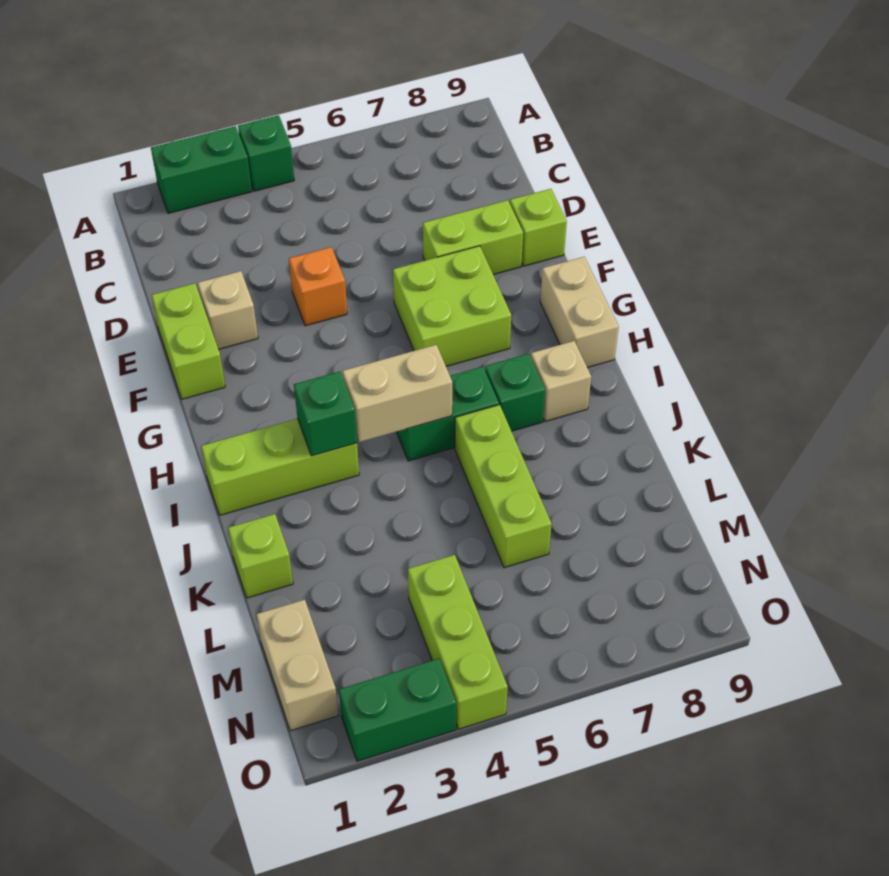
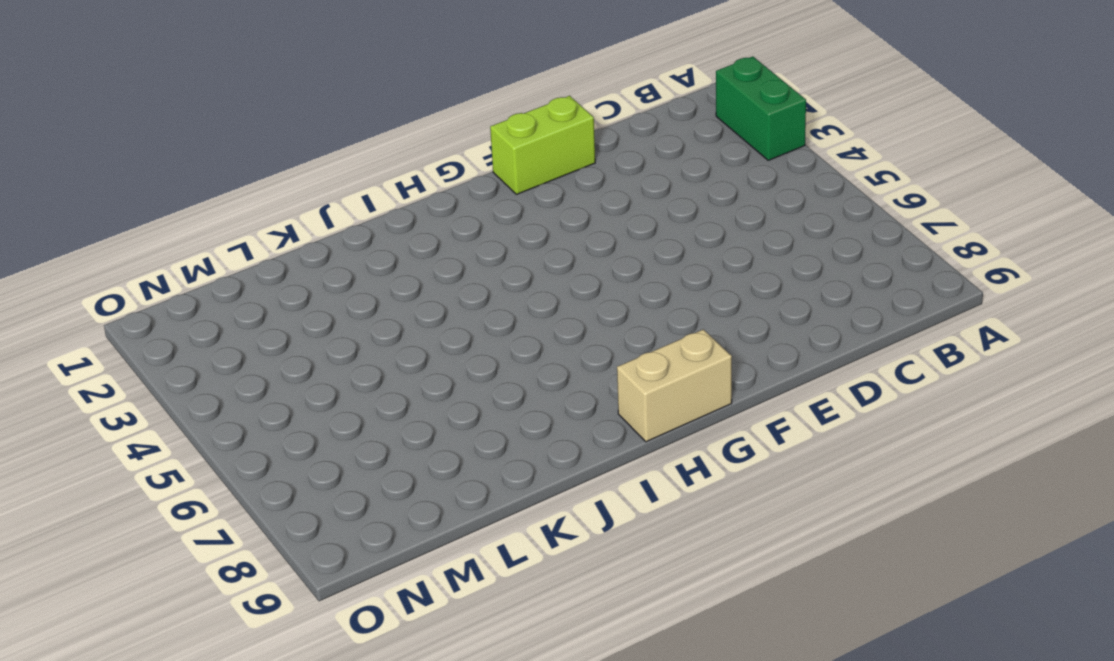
none -> green 1x1 brick [238,115,294,191]
none -> tan 1x1 brick [198,271,258,349]
none -> orange 1x1 brick [289,247,347,326]

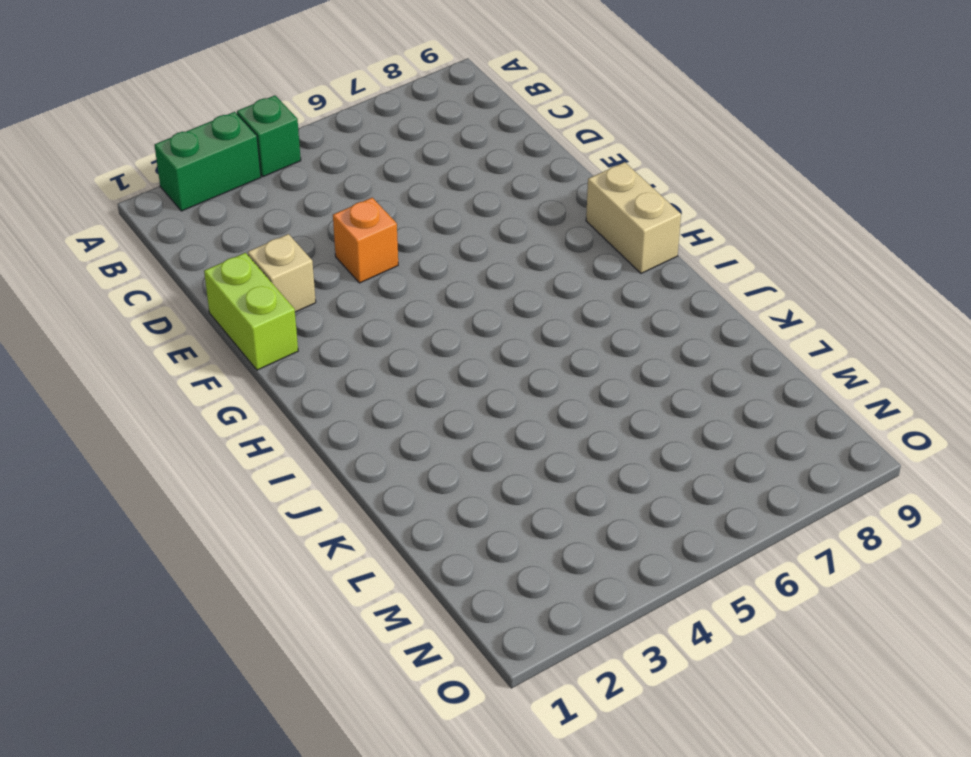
none -> lime 1x2 brick [423,200,523,275]
none -> lime 1x1 brick [510,189,567,266]
none -> lime 2x2 brick [393,246,511,366]

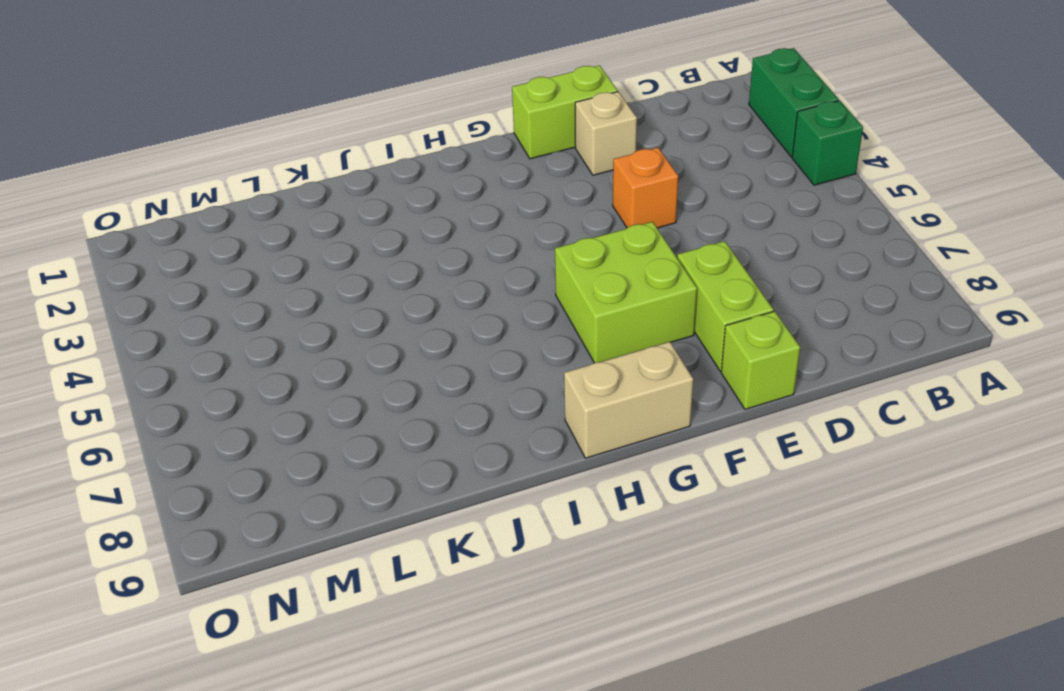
none -> lime 1x3 brick [201,419,359,515]
none -> green 1x2 brick [397,367,499,461]
none -> green 1x1 brick [485,354,545,431]

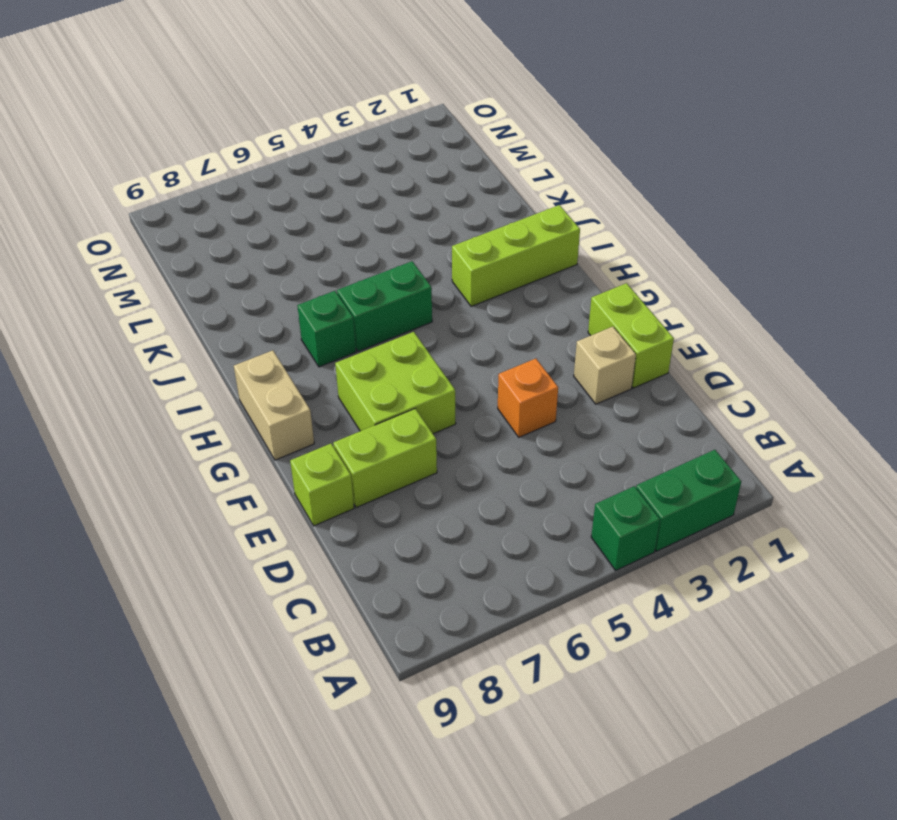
none -> tan 1x1 brick [531,341,591,421]
none -> lime 1x3 brick [455,405,552,568]
none -> lime 1x1 brick [228,514,293,598]

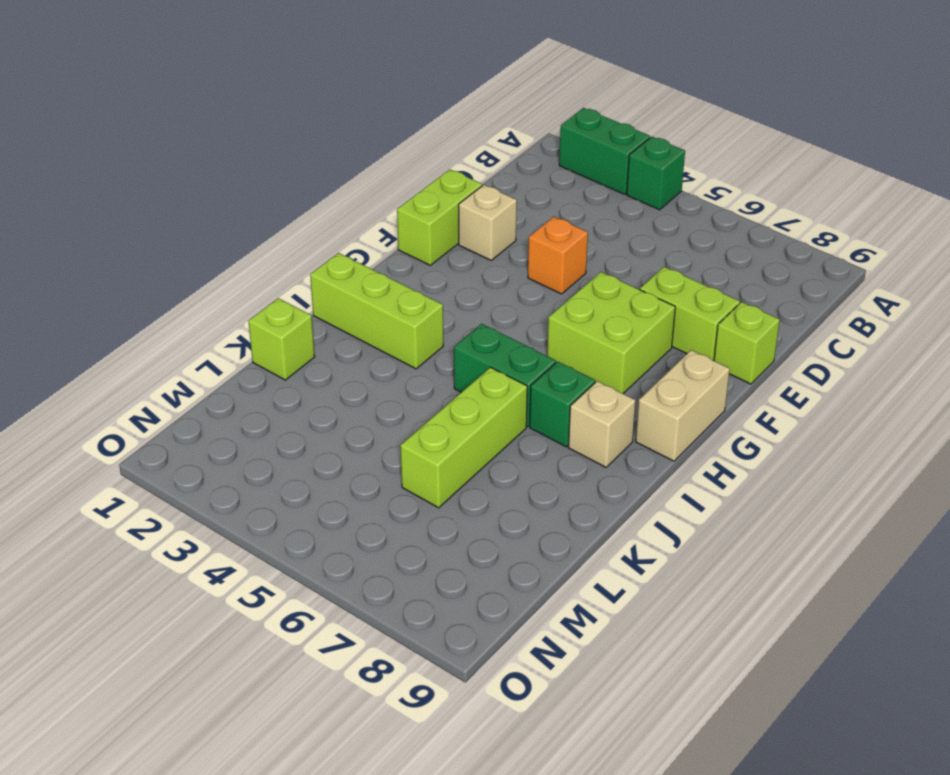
none -> tan 1x2 brick [257,600,338,731]
none -> lime 1x3 brick [408,555,508,729]
none -> green 1x2 brick [339,659,456,761]

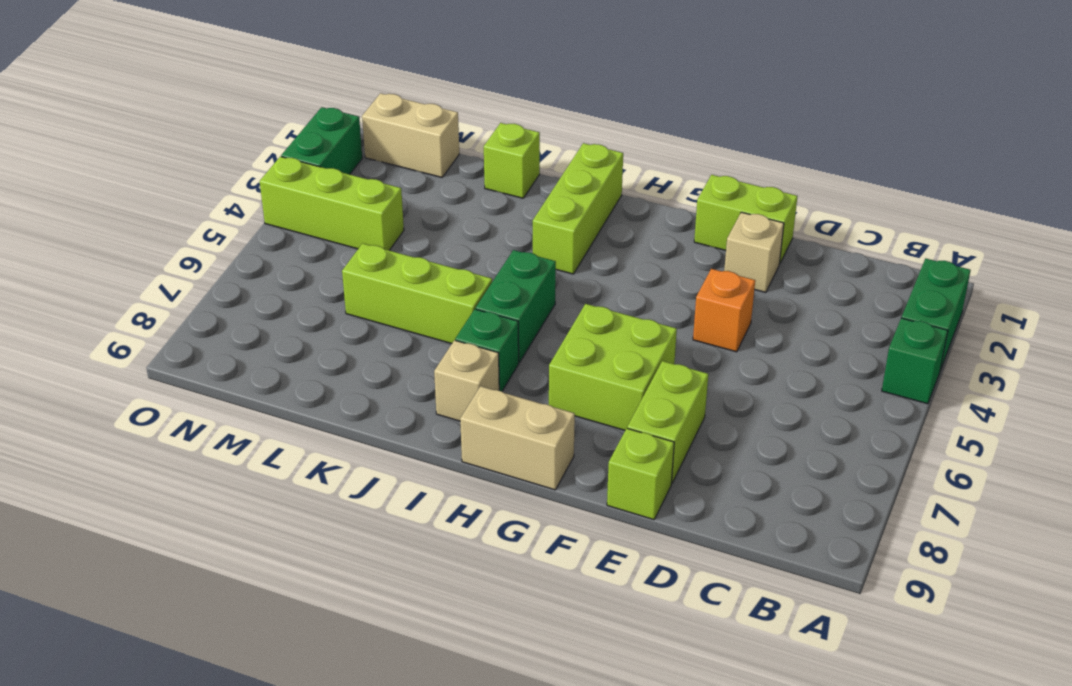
none -> green 1x1 brick [294,372,357,456]
none -> tan 1x2 brick [343,345,452,442]

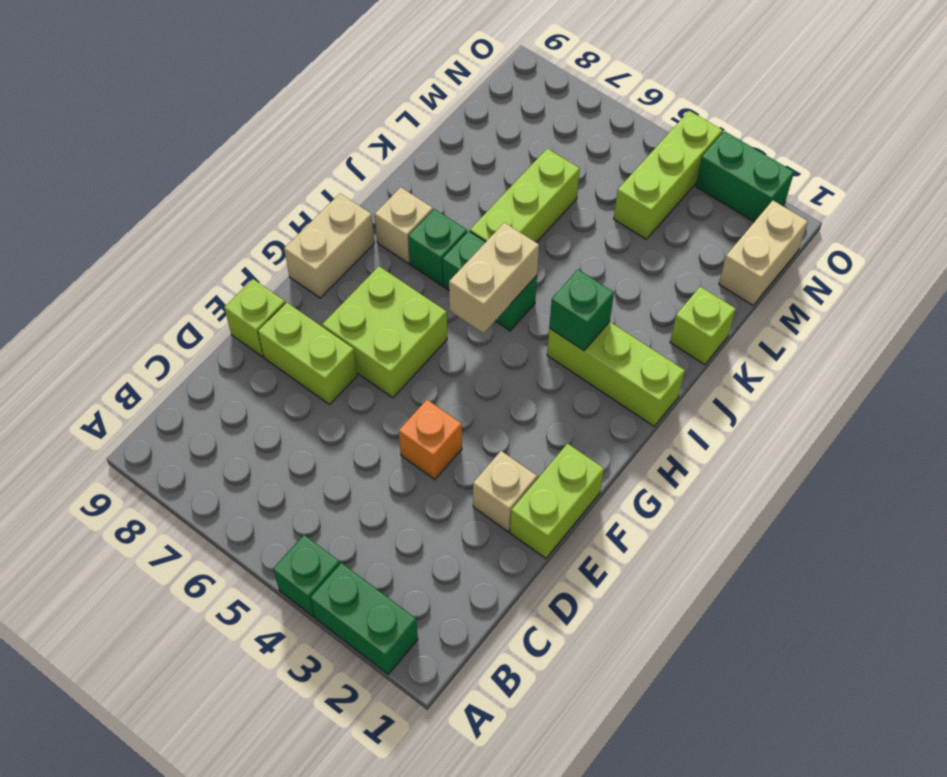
tan 1x2 brick [449,223,539,333] -> tan 1x2 brick turned to [343,345,452,442]

